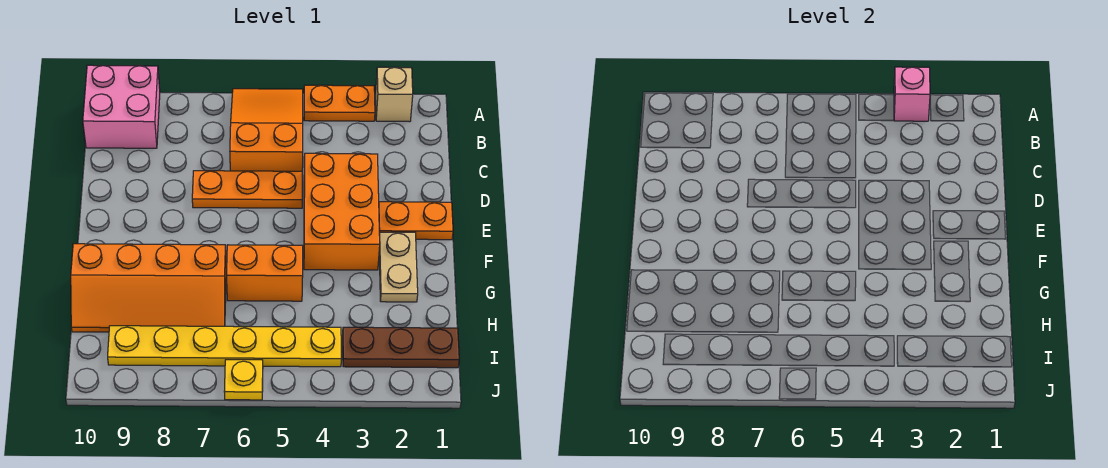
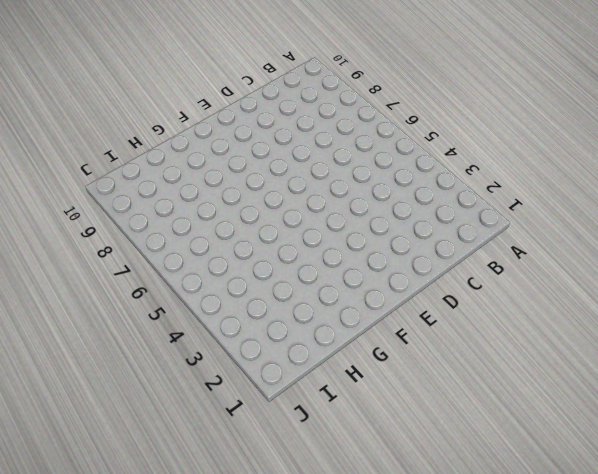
none -> tan 1x1 brick [376,67,413,122]
none -> orange 1x2 plate [304,85,375,121]
none -> orange 2x3 slope [230,89,303,171]

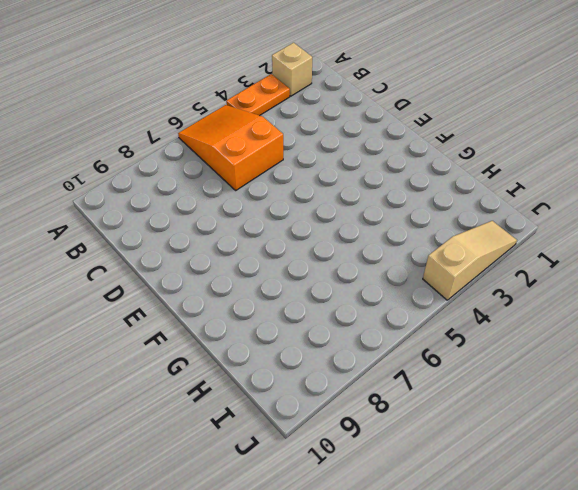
tan 1x3 slope [423,221,517,300] -> none
none -> pink 2x2 brick [83,65,160,148]
none -> orange 2x3 brick [304,153,380,270]
none -> orange 1x3 plate [192,171,302,208]

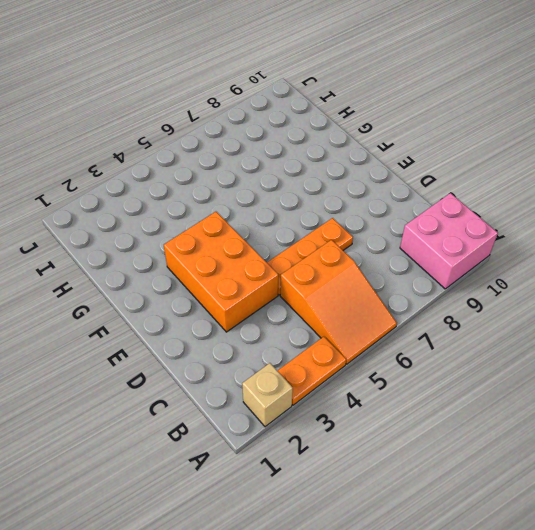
none -> orange 1x2 plate [379,202,453,240]
none -> tan 1x2 plate [379,232,418,302]
none -> orange 1x2 brick [227,245,303,301]

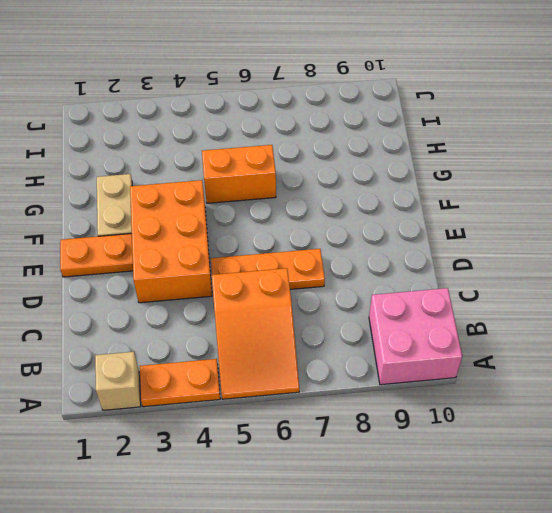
none -> orange 2x4 slope [71,244,226,332]
none -> brown 1x3 plate [343,327,459,368]
none -> yellow 1x6 plate [108,326,341,367]

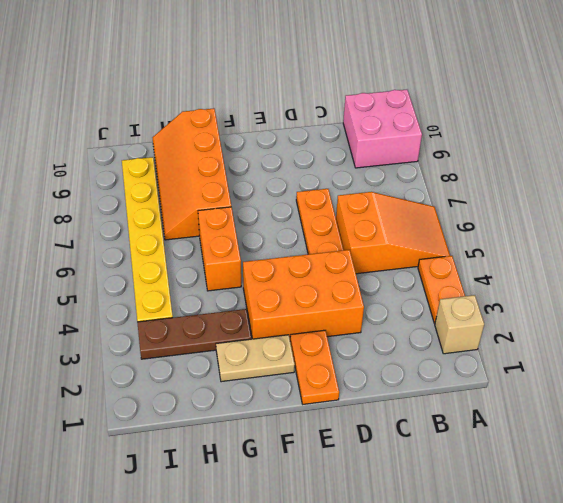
brown 1x3 plate [137,309,251,359] -> brown 1x3 plate turned to [343,327,459,368]
none -> yellow 1x1 plate [224,360,263,400]
none -> pink 1x1 brick [894,67,930,121]

